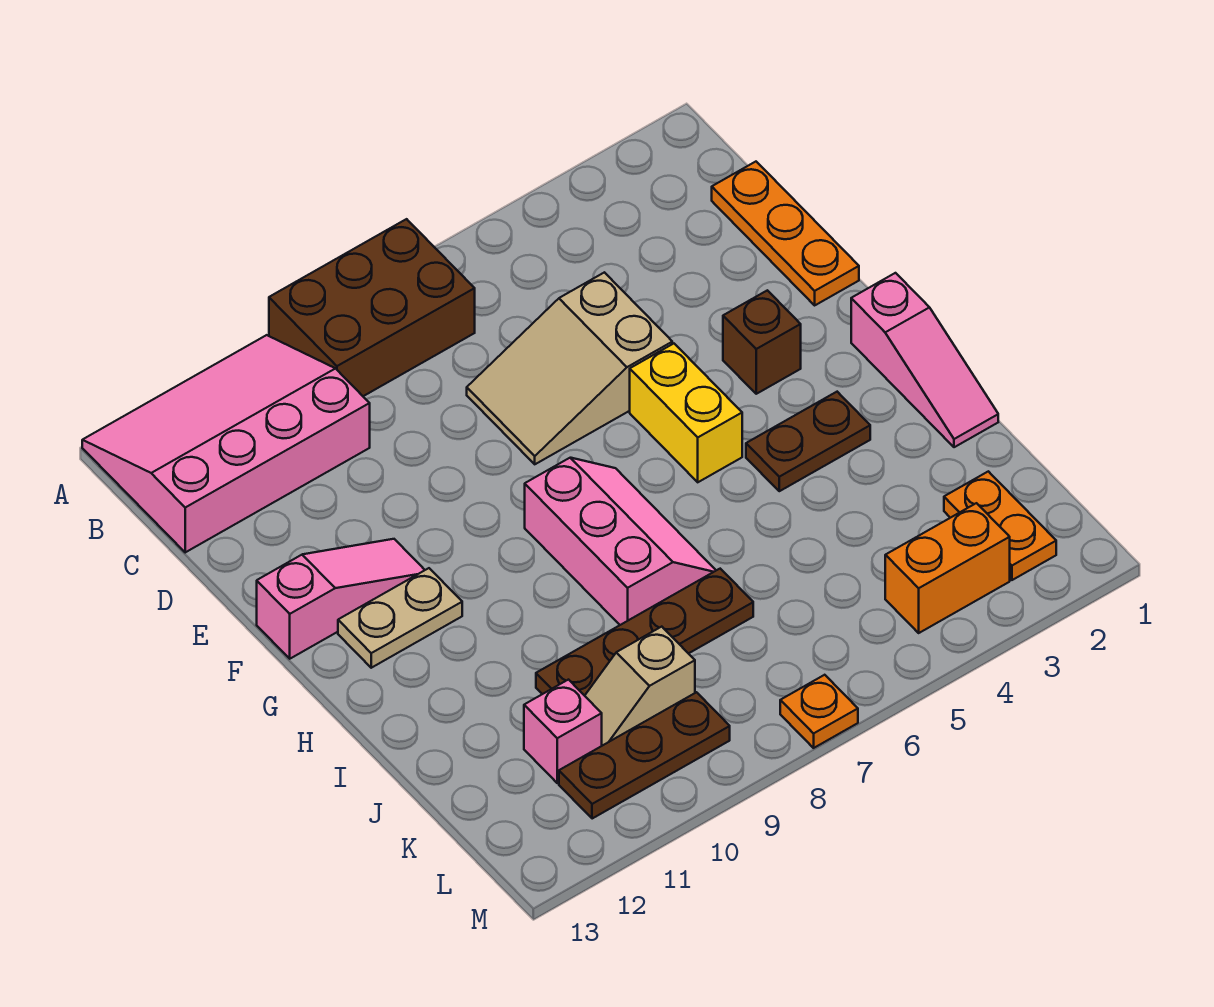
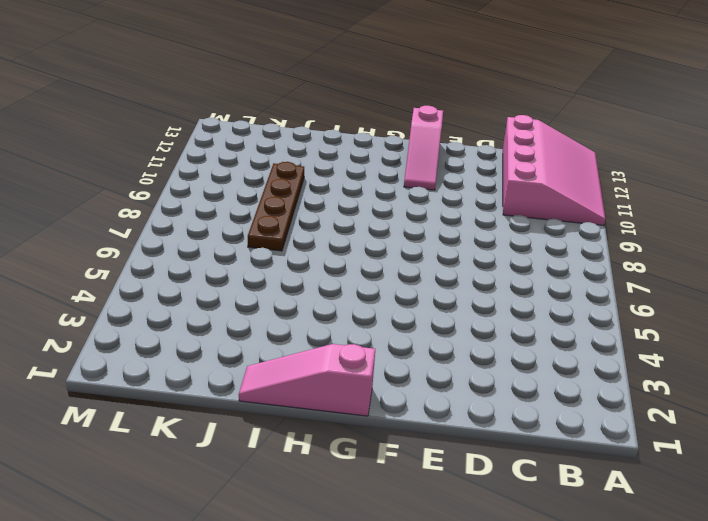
none -> brown 2x3 brick [269,219,475,396]
none -> orange 1x3 plate [712,162,859,305]
none -> tan 2x3 slope [467,272,672,464]

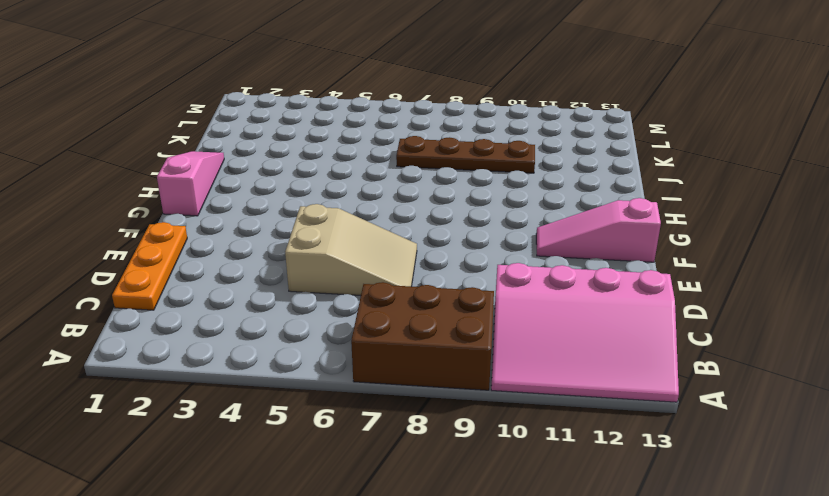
none -> brown 1x1 brick [723,290,801,394]
none -> yellow 1x2 brick [630,344,742,482]
none -> pink 2x3 slope [525,458,716,625]

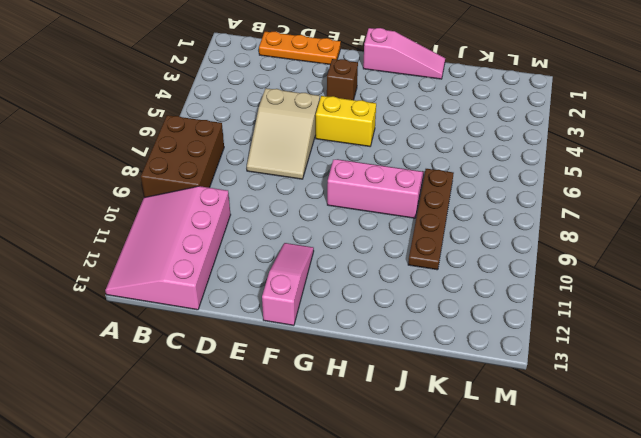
none -> tan 1x2 plate [338,568,462,668]
none -> brown 1x2 plate [746,392,870,491]
none -> orange 1x2 plate [944,471,1056,580]

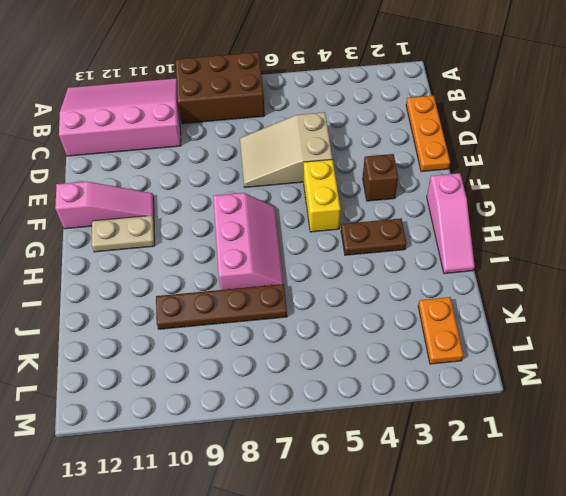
none -> tan 1x2 slope [585,627,695,746]
none -> pink 1x1 brick [524,680,602,783]
none -> orange 1x2 brick [885,503,1010,633]

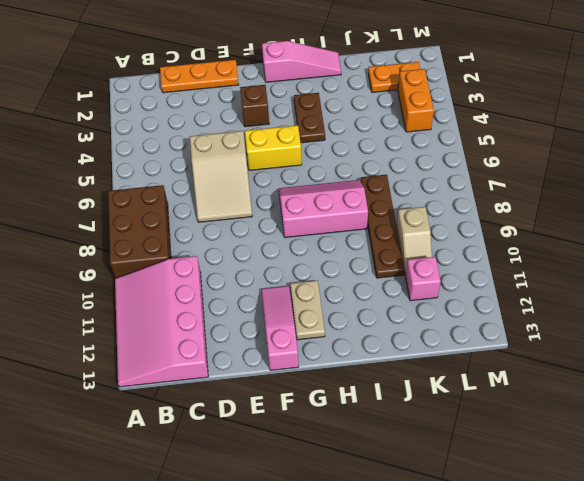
none -> brown 1x3 plate [559,692,730,819]
none -> orange 1x1 plate [780,675,858,748]

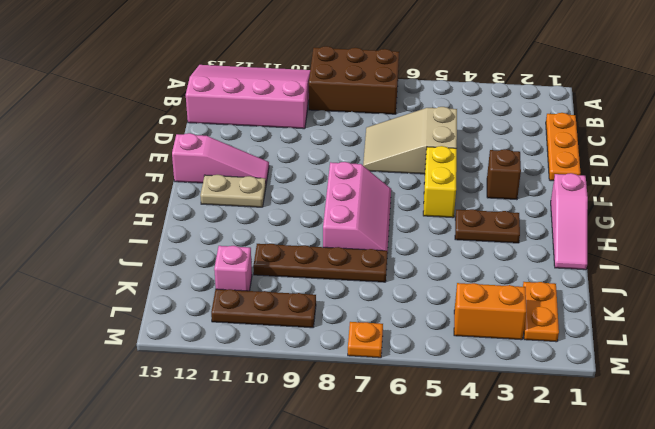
none -> tan 1x2 slope [585,627,695,746]

